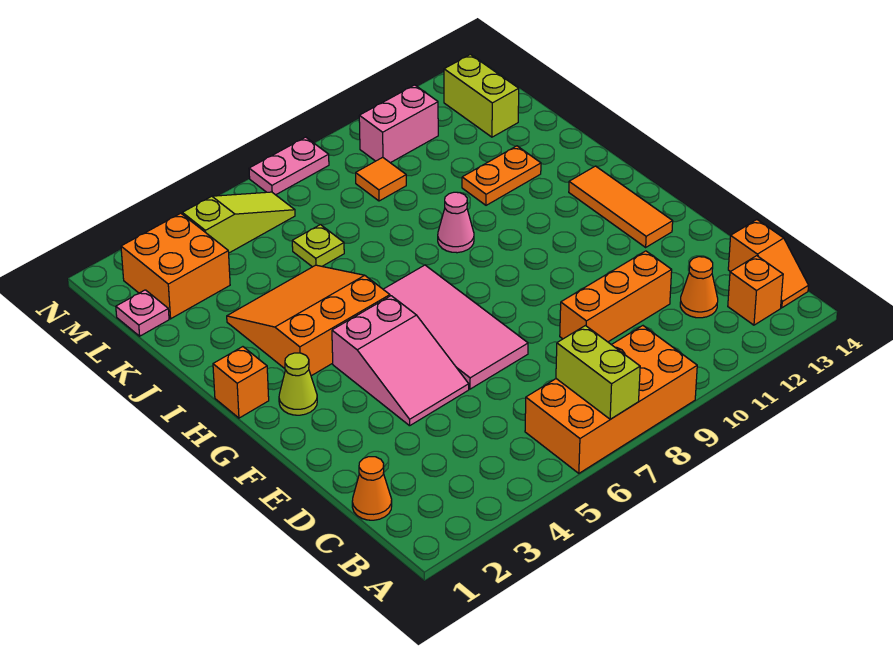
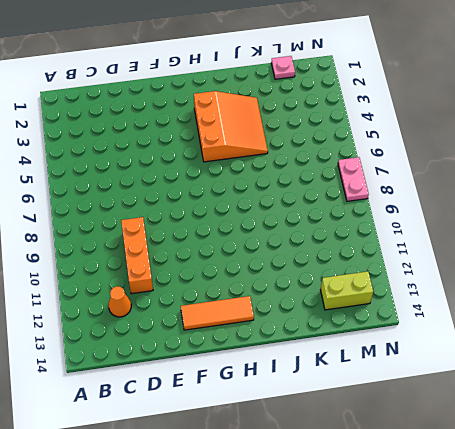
none -> orange 2x4 brick [525,326,697,473]
none -> orange 1x1 brick [728,256,783,325]
none -> orange 1x2 slope [728,220,809,308]

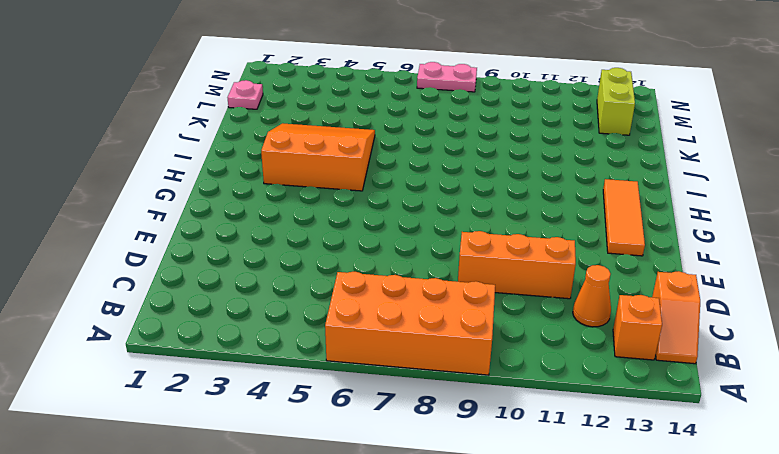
none -> orange 1x1 cone [352,457,392,520]
none -> pink 2x3 slope [332,296,469,426]
none -> pink 2x4 tile [383,265,528,389]

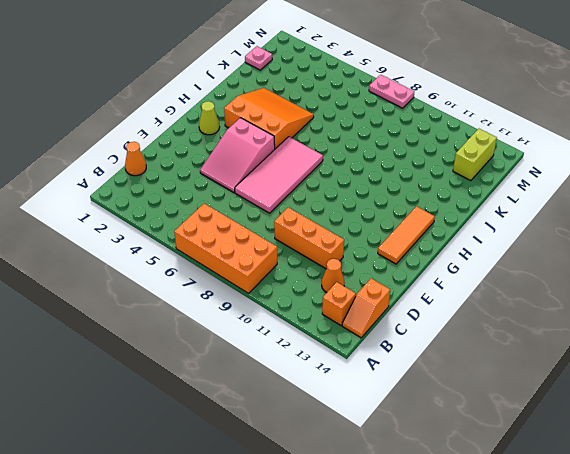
none -> orange 1x1 brick [213,347,269,418]
none -> pink 1x1 cone [438,192,474,253]
none -> orange 1x2 plate [462,146,541,205]

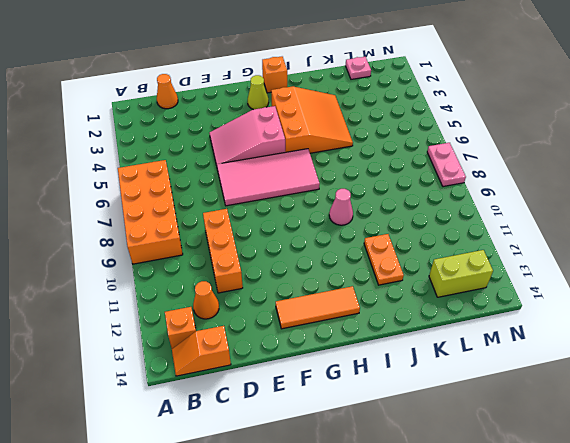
none -> lime 1x1 plate [292,225,344,267]
none -> orange 2x2 brick [121,213,230,319]
none -> orange 1x1 tile [356,157,406,201]

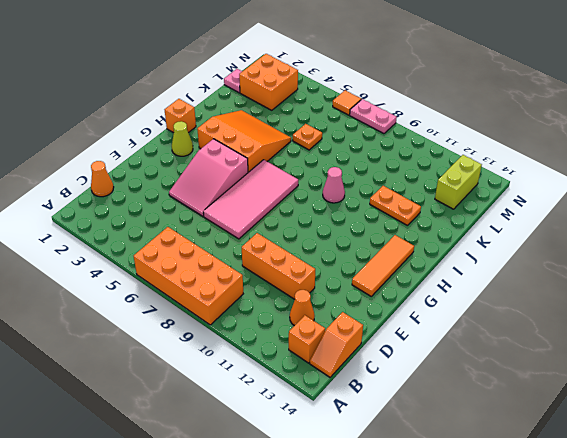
orange 1x1 plate [293,124,322,150] -> lime 1x1 plate [292,225,344,267]
orange 1x1 tile [333,90,361,115] -> orange 1x1 tile moved to [356,157,406,201]
none -> lime 1x3 slope [182,192,295,253]
none -> pink 1x2 brick [359,85,438,163]
none -> lime 1x2 brick [556,326,640,419]

